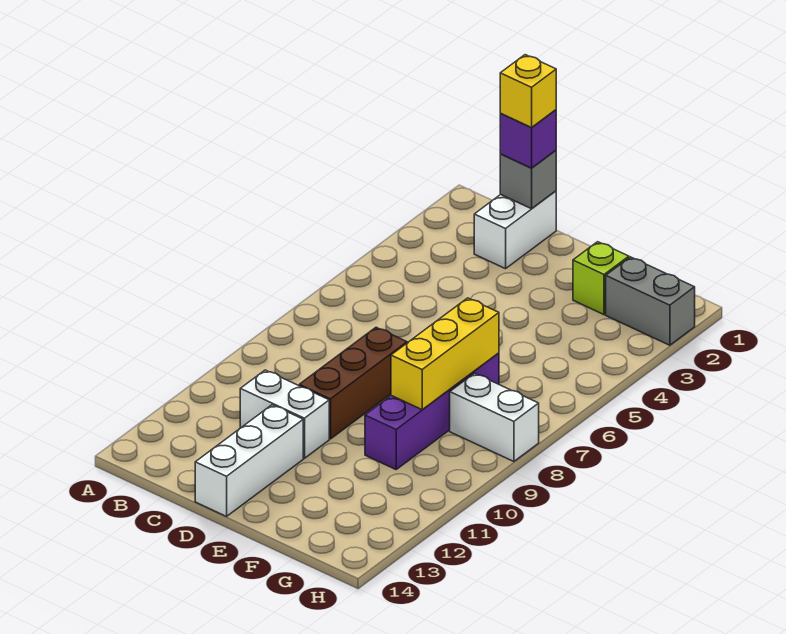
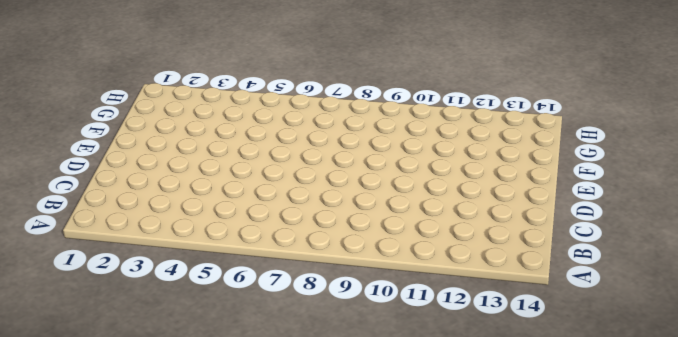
none -> white 1x2 brick [474,191,556,269]
none -> white 1x2 brick [240,370,329,458]
none -> brown 1x3 brick [299,327,407,439]

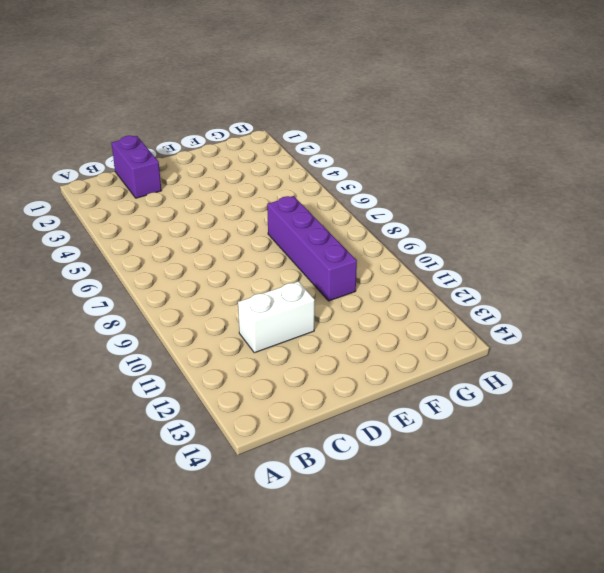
purple 1x2 brick [112,136,161,198] -> white 1x2 brick [474,191,556,269]
none -> brown 1x3 brick [299,327,407,439]
none -> white 1x3 brick [195,405,303,516]
none -> lime 1x1 brick [573,242,629,315]

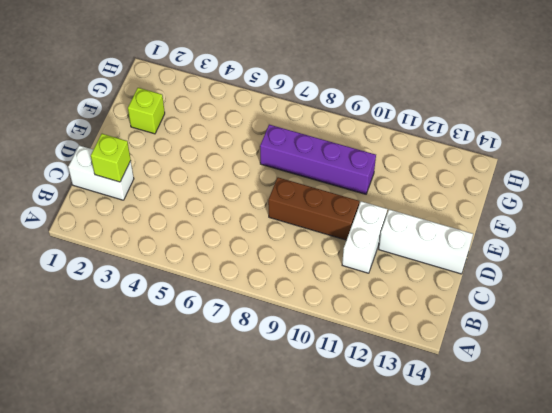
lime 1x1 brick [91,134,131,182] -> none
none -> grey 1x2 brick [606,257,695,345]
none -> white 1x2 brick [450,373,539,462]
none -> grey 1x1 brick [500,150,556,209]

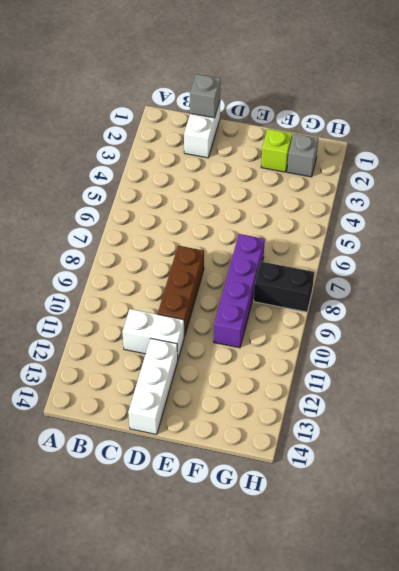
grey 1x1 brick [287,134,318,177] -> grey 1x2 brick [606,257,695,345]
black 1x2 brick [254,261,314,312] -> white 1x2 brick [450,373,539,462]
none -> yellow 1x3 brick [391,298,499,410]
none -> purple 1x1 brick [500,110,556,168]
none -> yellow 1x1 brick [500,55,556,127]

